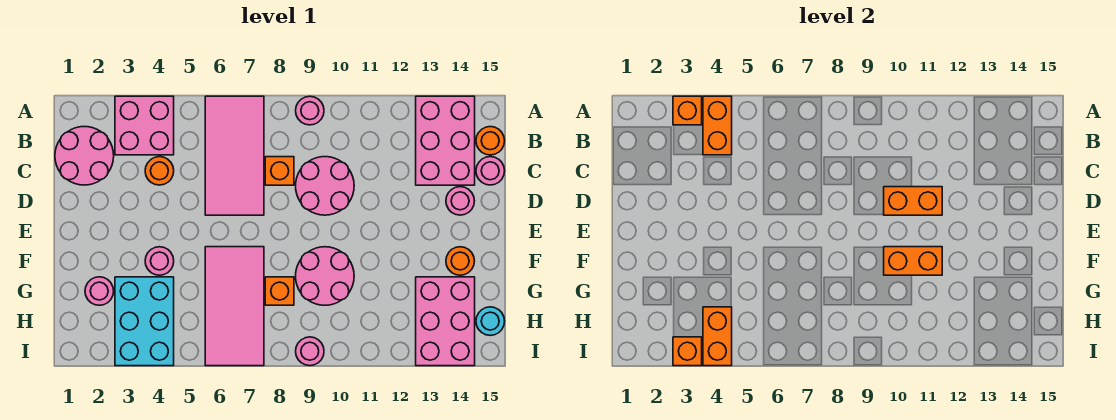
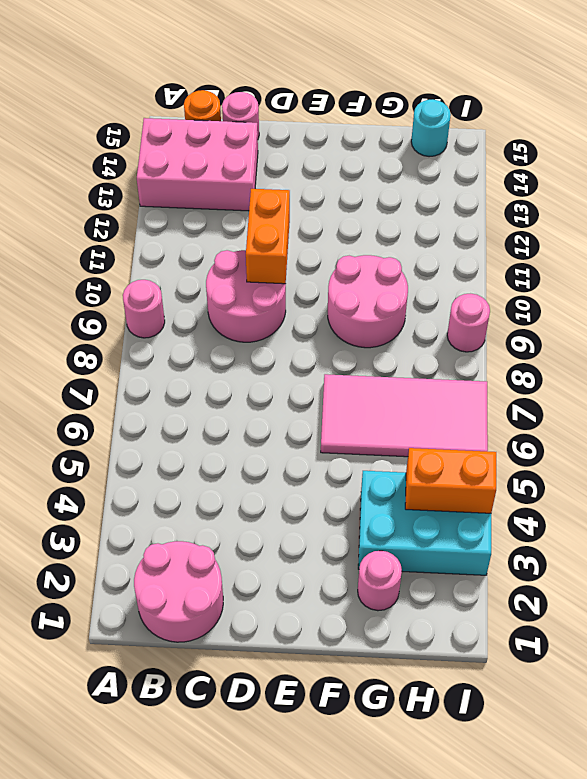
none -> pink 2x2 brick [115,96,174,155]
none -> pink 2x4 tile [205,96,264,215]
none -> orange 1x1 round brick [145,157,174,185]

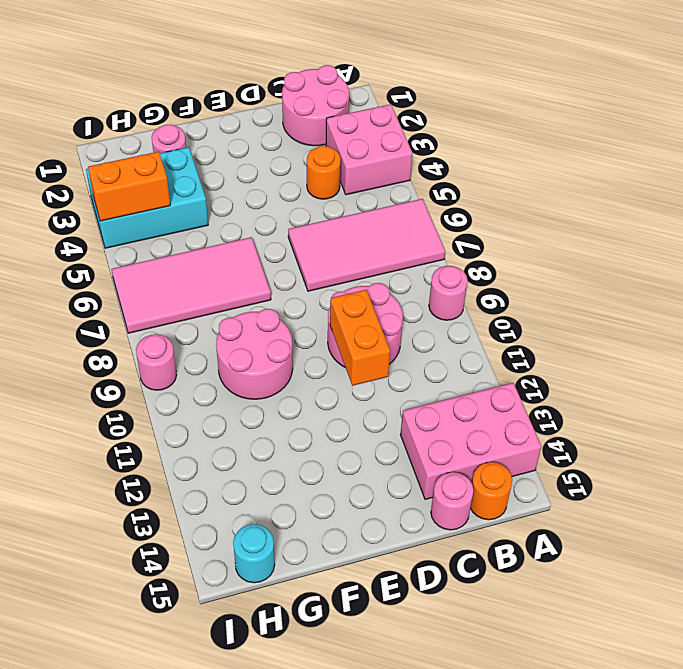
none -> orange 1x1 brick [265,157,294,185]
none -> pink 1x1 round brick [446,187,474,215]
none -> pink 1x1 round brick [145,247,174,275]

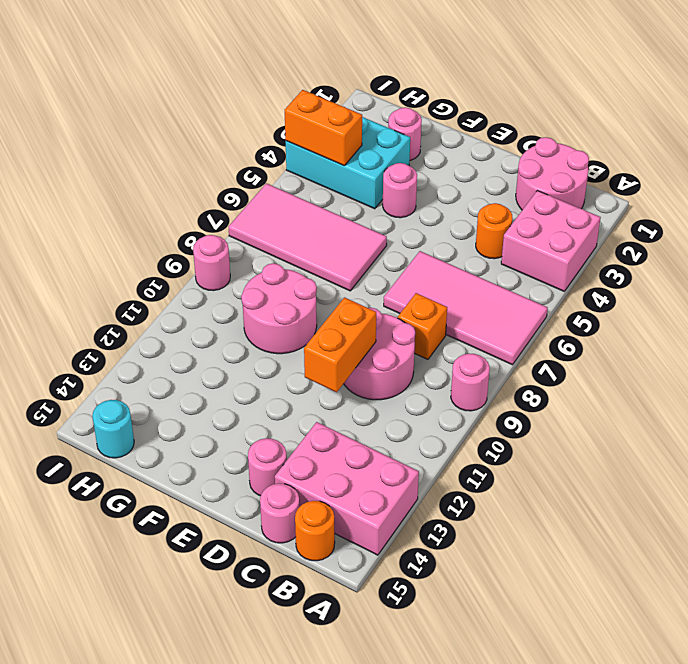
none -> orange 1x1 round brick [446,247,474,275]
none -> orange 1x1 brick [265,277,294,305]
none -> pink 2x3 brick [416,277,475,366]

